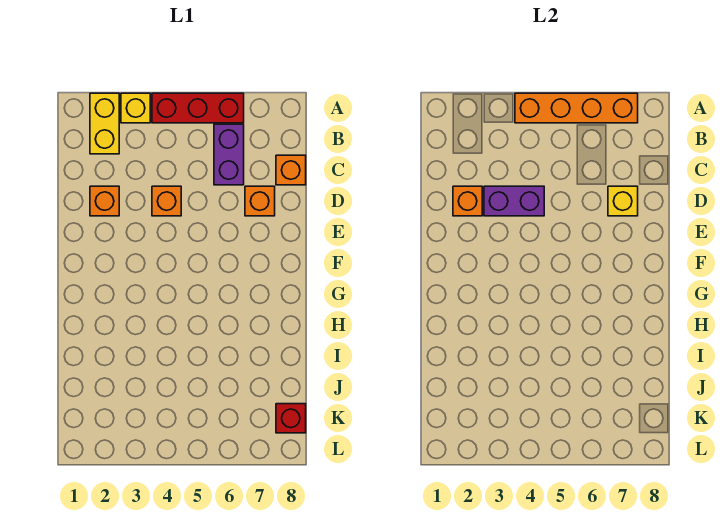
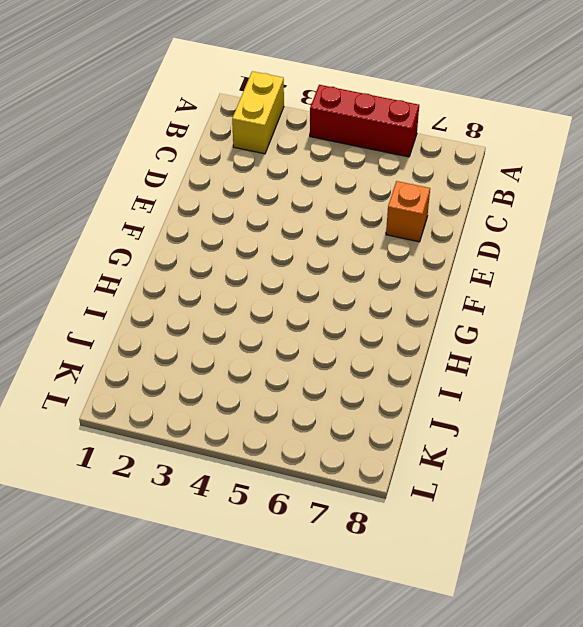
none -> yellow 1x1 brick [121,93,150,123]
none -> purple 1x2 brick [214,124,244,185]
none -> orange 1x1 brick [276,155,306,185]

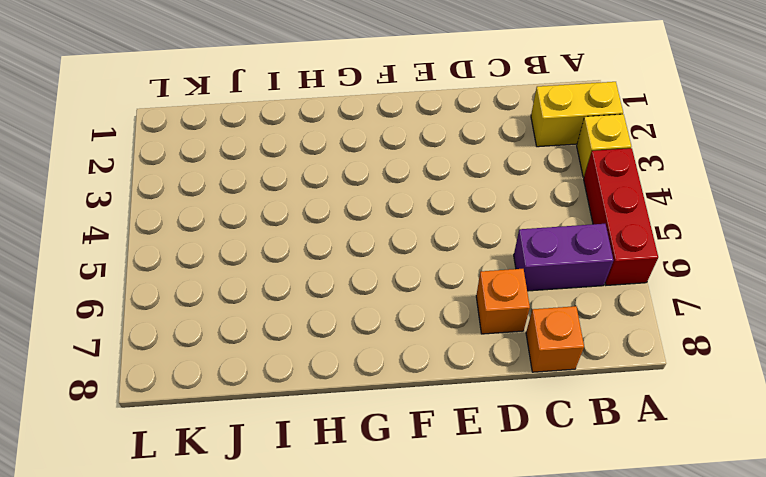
none -> orange 1x1 brick [90,186,119,216]
none -> orange 1x1 brick [152,186,181,216]
none -> red 1x1 brick [276,404,306,433]

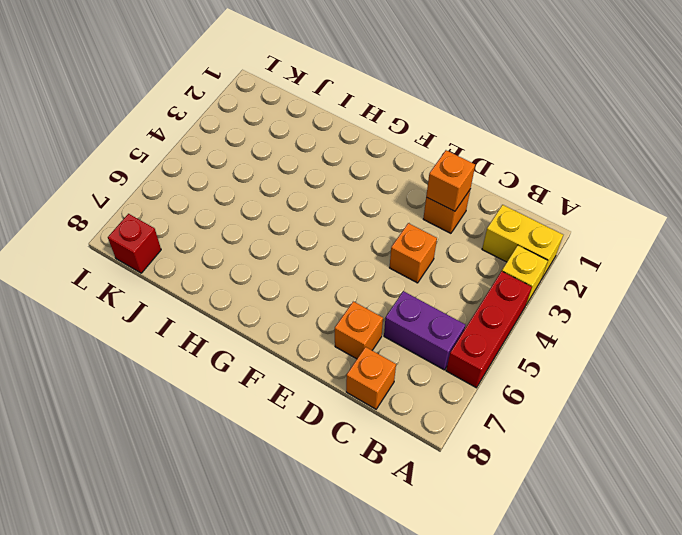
none -> orange 1x4 brick [515,93,638,123]
none -> purple 1x2 brick [484,186,544,216]
none -> yellow 1x1 brick [608,186,638,216]

